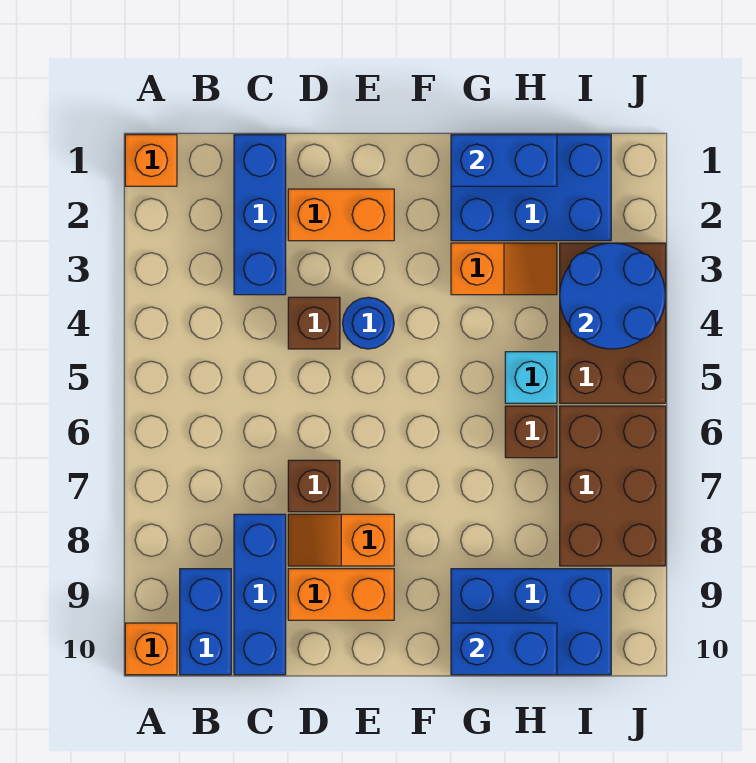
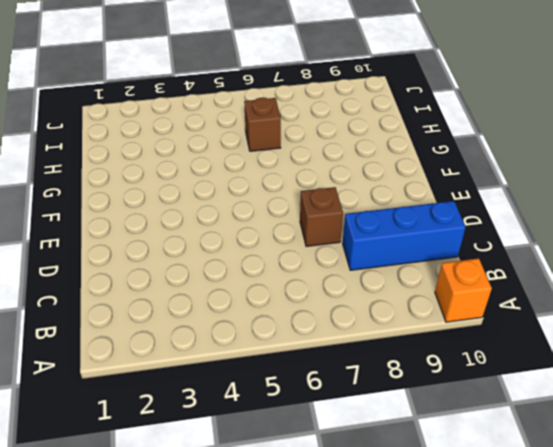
none -> orange 1x1 brick [125,135,177,186]
none -> blue 1x2 brick [180,569,231,675]
none -> blue 1x3 brick [234,135,286,295]

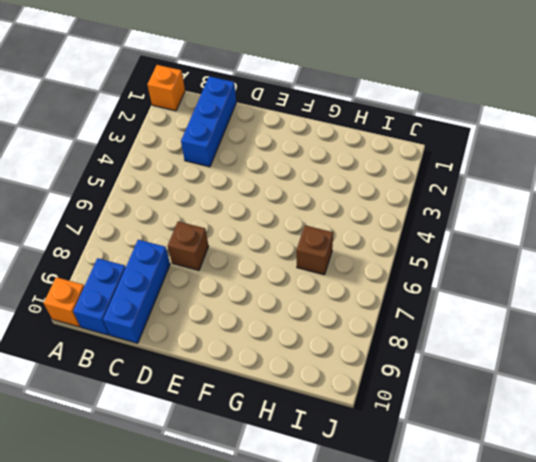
none -> orange 1x2 brick [288,189,394,241]
none -> brown 1x1 brick [288,297,340,349]
none -> orange 1x2 slope [288,514,394,566]

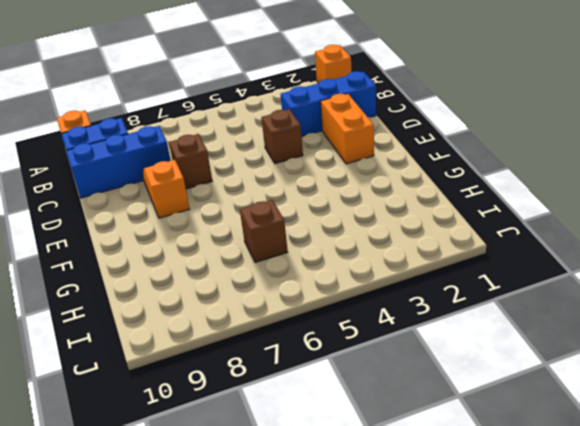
none -> orange 1x2 brick [288,569,394,620]
none -> blue 1x1 round brick [343,297,394,349]
none -> blue 2x3 brick [451,135,611,241]

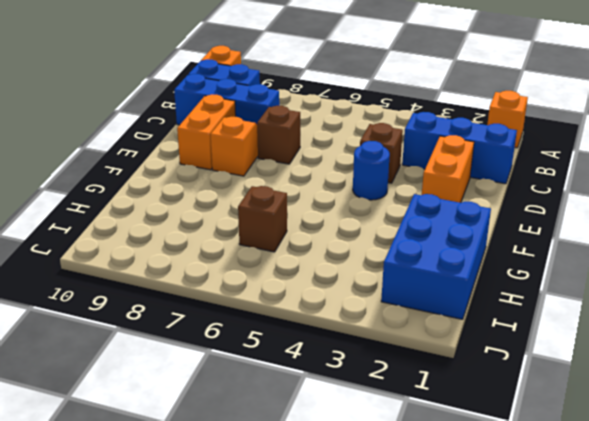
none -> orange 1x2 slope [451,243,557,295]
none -> blue 2x3 brick [451,569,611,675]
none -> cyan 1x1 brick [505,352,557,403]

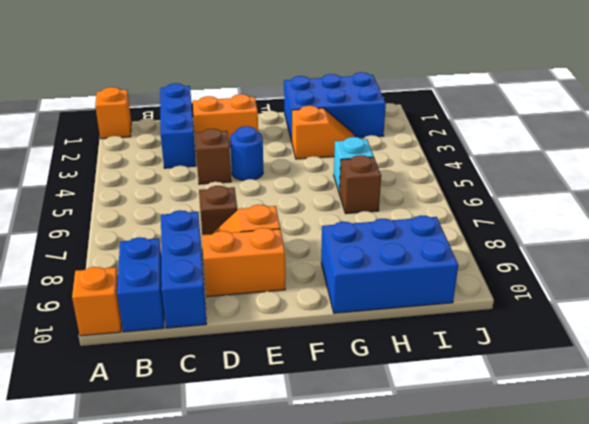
none -> brown 2x3 brick [560,243,666,403]
none -> brown 2x3 brick [560,406,666,566]
none -> blue 1x2 brick [451,135,557,186]

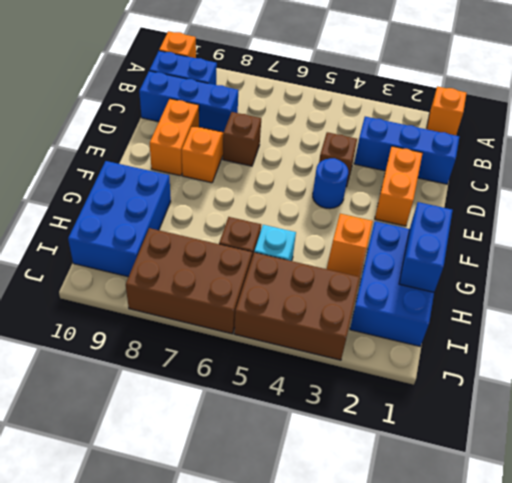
none -> blue 1x2 brick [451,623,557,675]
none -> blue 2x2 round brick [560,243,666,349]

